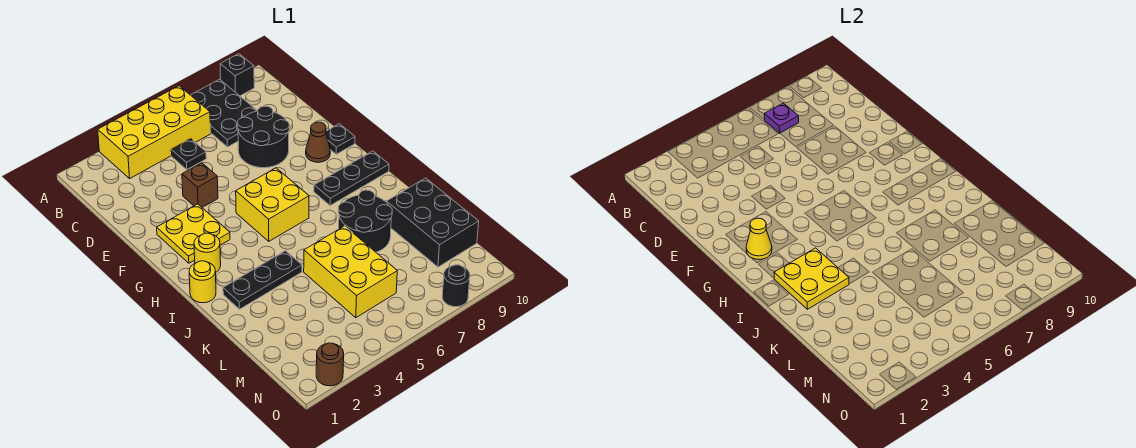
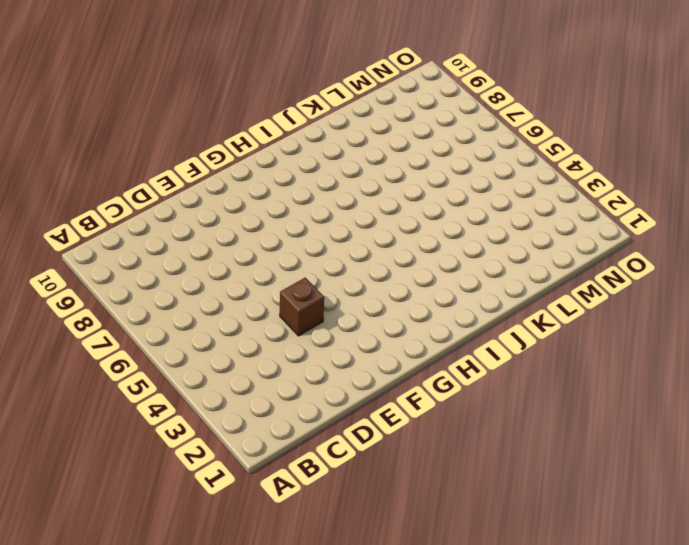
none -> yellow 2x4 brick [98,86,211,178]
none -> black 2x3 plate [191,79,257,147]
none -> black 1x1 brick [220,54,254,96]

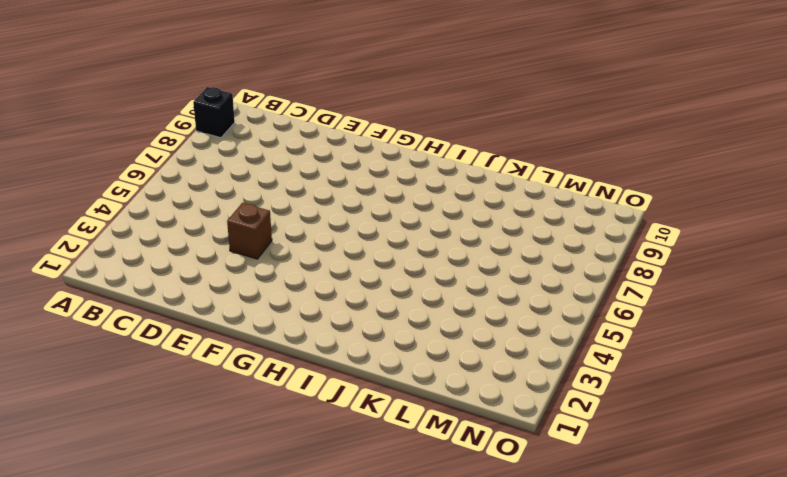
none -> yellow 2x4 brick [98,86,211,178]
none -> black 2x3 plate [191,79,257,147]
none -> black 1x1 plate [171,139,206,169]

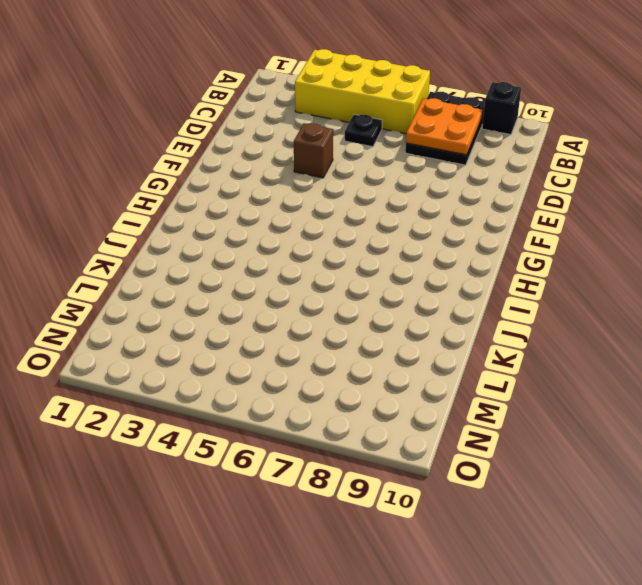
orange 2x2 plate [406,98,482,155] -> purple 1x1 plate [764,103,799,133]
none -> black 2x2 round brick [237,106,289,168]
none -> yellow 2x2 plate [157,204,230,263]
none -> brown 1x1 cone [306,122,330,162]

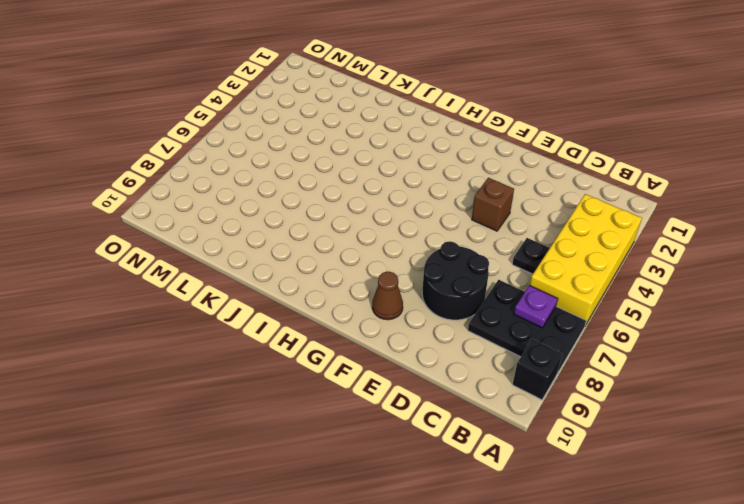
none -> yellow 2x2 plate [157,204,230,263]
none -> black 1x1 plate [326,124,355,154]
none -> yellow 2x2 brick [236,168,309,241]

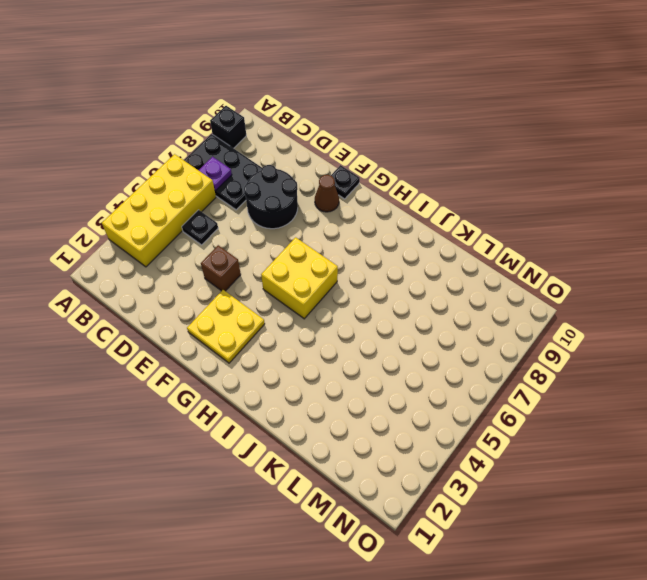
none -> yellow 1x1 round brick [194,233,221,272]
none -> black 1x3 plate [314,151,389,206]
none -> yellow 1x1 round brick [189,261,216,303]

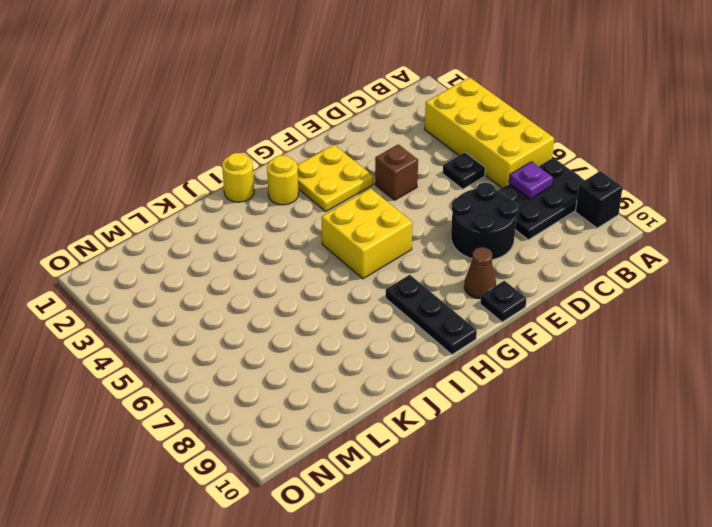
none -> black 1x3 plate [223,251,302,309]
none -> black 2x2 round brick [338,190,392,252]
none -> yellow 2x3 brick [304,226,397,318]

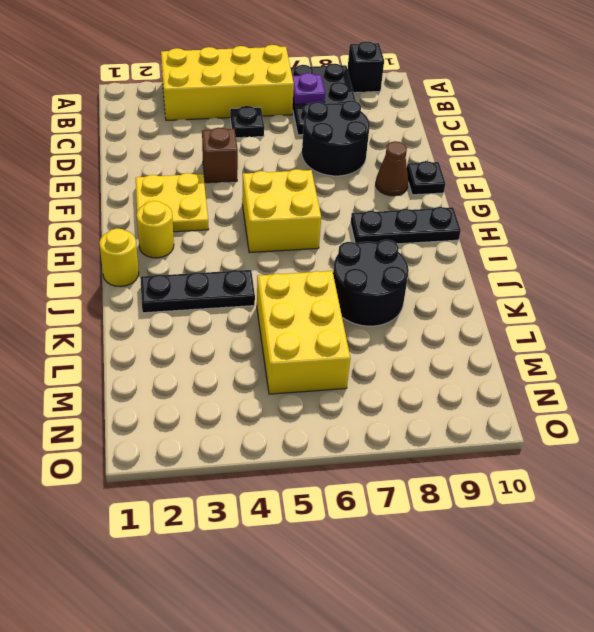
none -> black 2x3 brick [386,178,479,267]
none -> brown 1x1 round brick [316,343,344,386]
none -> black 1x1 round brick [442,265,470,307]

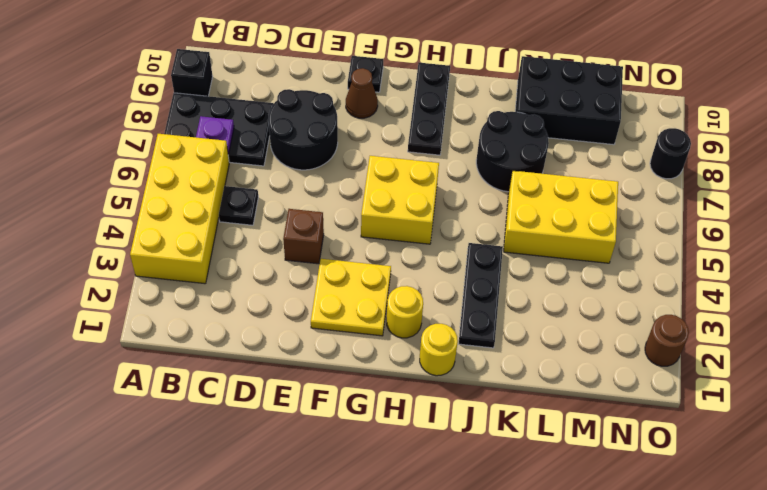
none -> yellow 1x1 cone [746,218,772,260]
none -> yellow 2x2 plate [774,248,849,309]

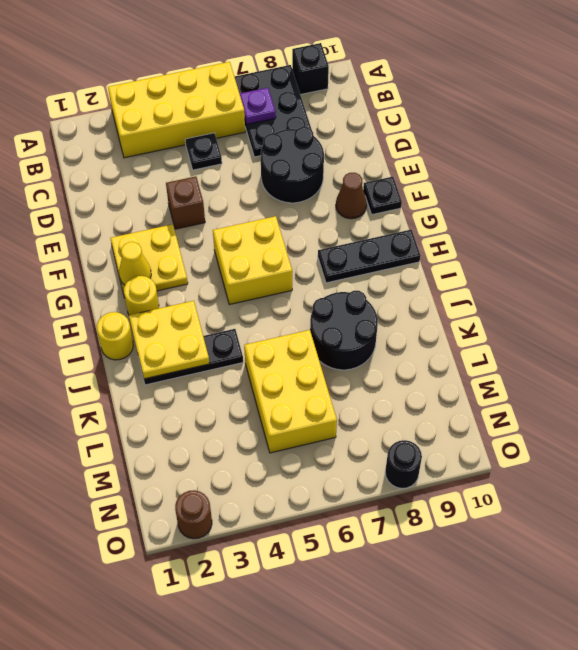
none -> black 2x3 brick [386,178,479,267]

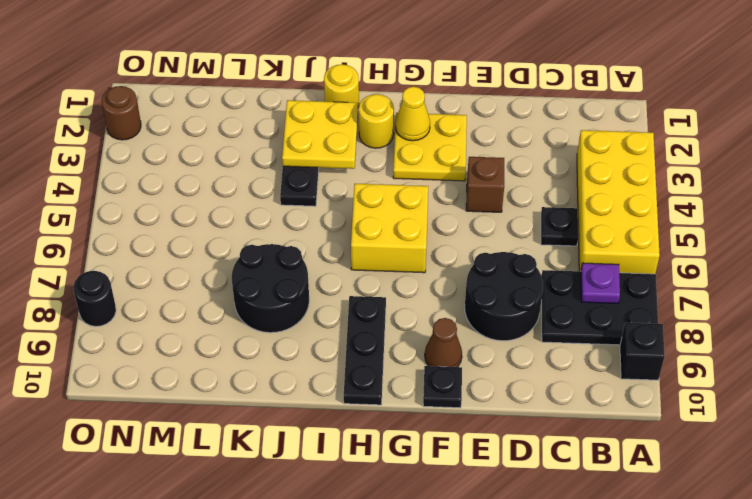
none -> yellow 2x3 brick [304,226,397,318]
none -> black 2x3 brick [386,178,479,267]

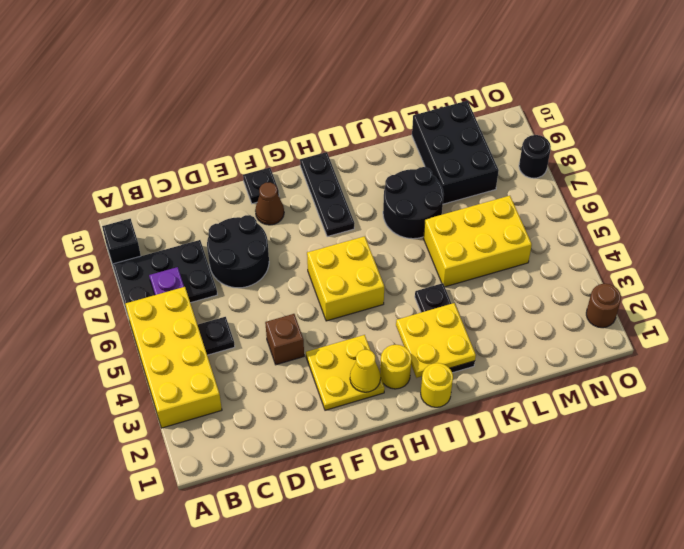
black 2x3 brick [412,101,499,204] -> black 2x3 brick turned to [386,178,479,267]

